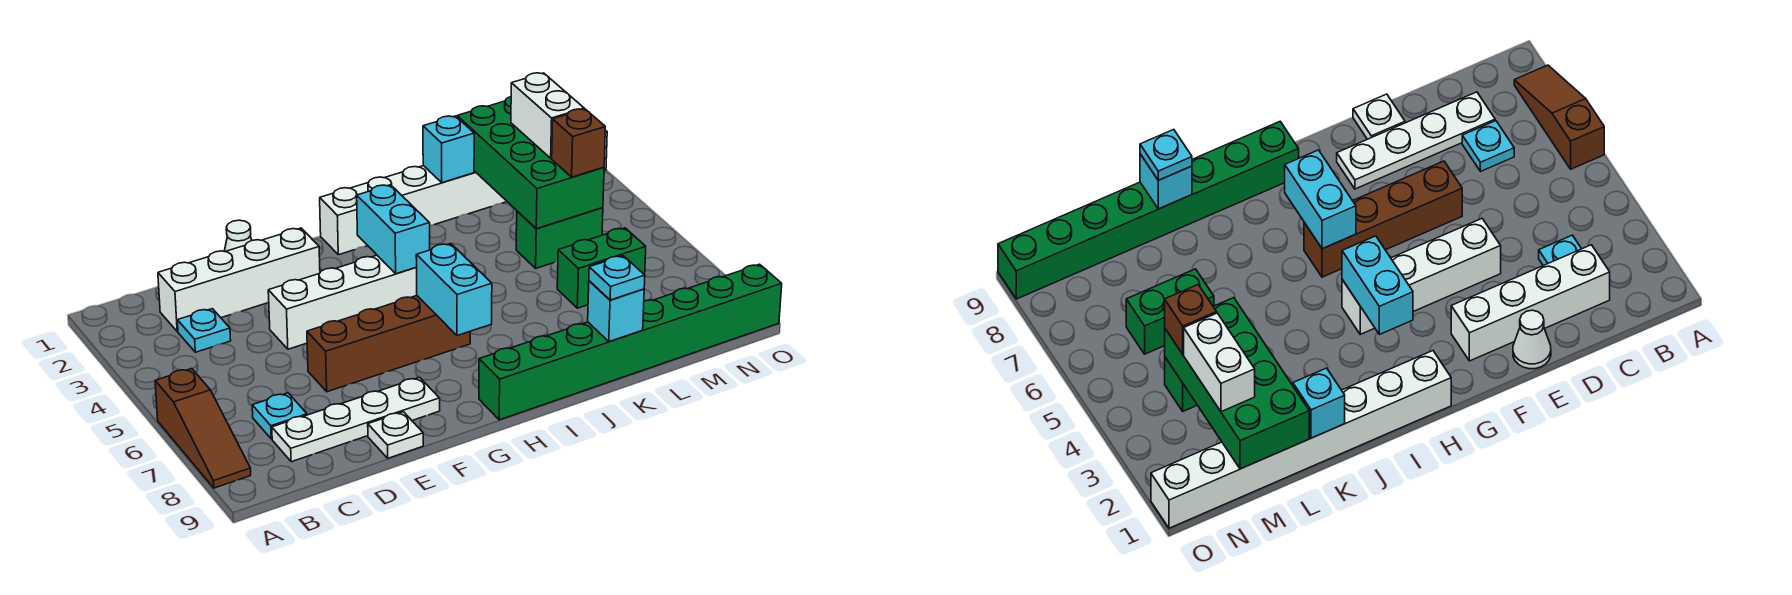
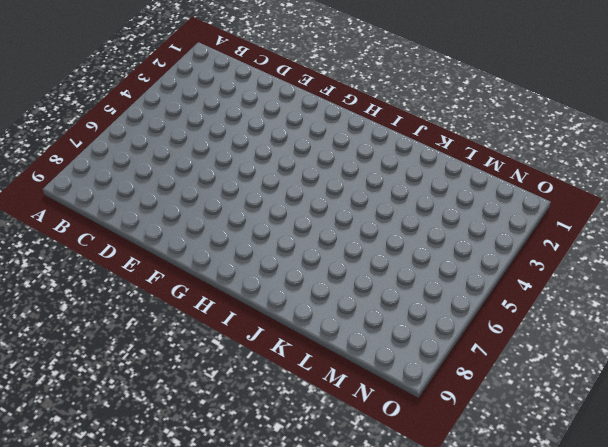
none -> brown 1x3 slope [155,369,251,488]
none -> white 1x4 brick [158,228,320,332]
none -> cyan 1x1 plate [177,309,231,352]

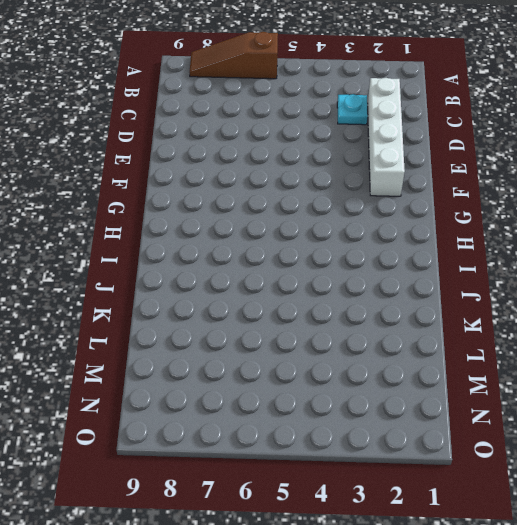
none -> cyan 1x1 plate [252,393,307,439]
none -> white 1x4 plate [272,377,440,462]
none -> white 1x1 cone [224,220,252,252]

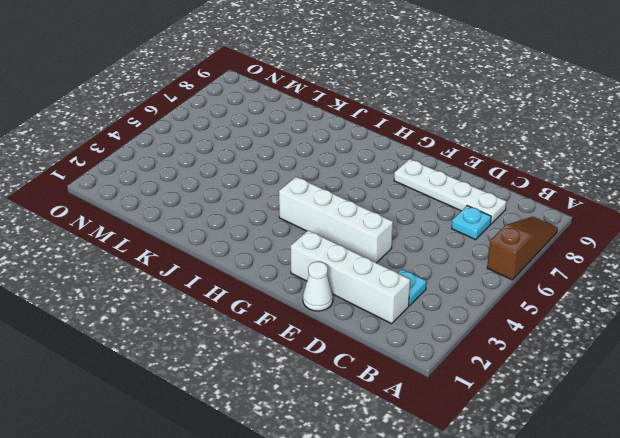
none -> brown 1x4 brick [307,296,470,392]
none -> white 1x1 plate [368,412,423,458]
none -> white 1x8 brick [320,130,607,255]

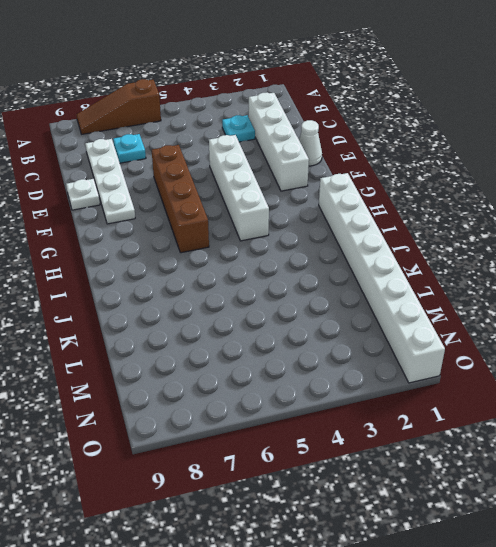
none -> green 1x8 brick [479,264,782,420]
none -> green 1x2 brick [516,208,603,268]
none -> green 1x2 brick [557,228,646,308]

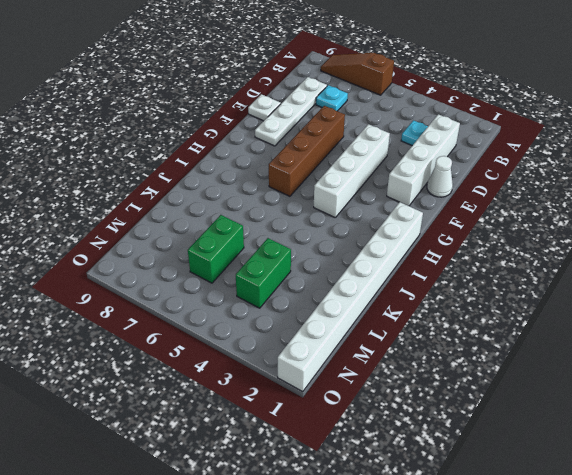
none -> green 1x8 brick [479,264,782,420]
none -> cyan 1x2 brick [357,185,430,274]
none -> cyan 1x2 brick [416,244,492,336]

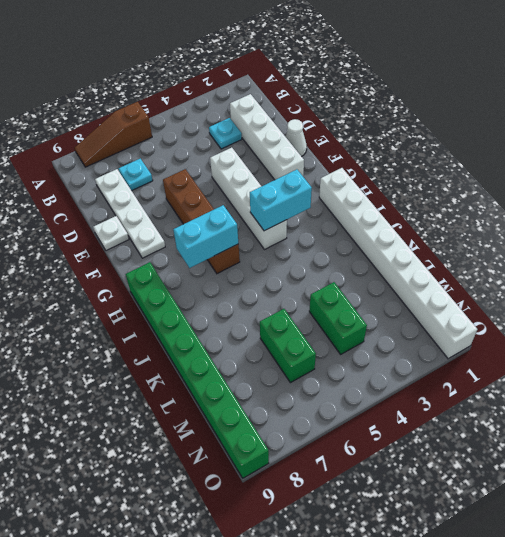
none -> cyan 1x1 brick [423,116,474,183]
none -> cyan 1x1 brick [588,281,644,342]
none -> green 2x4 brick [457,97,604,229]

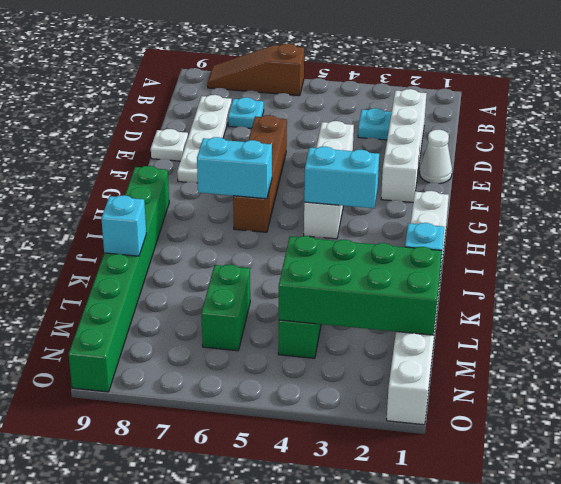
none -> cyan 1x1 plate [589,256,645,300]
none -> white 1x2 brick [511,73,584,158]
none -> brown 1x1 brick [552,109,605,177]

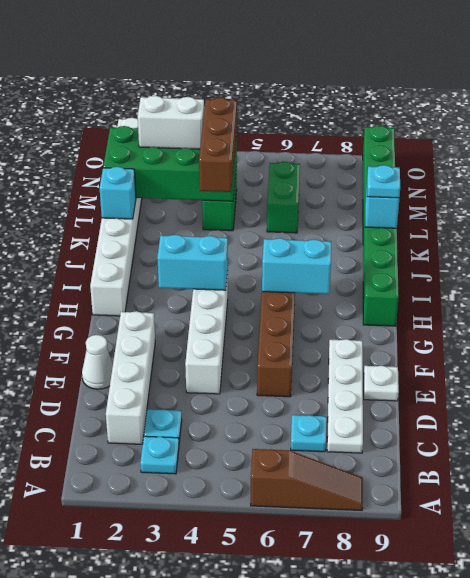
cyan 1x1 plate [140,436,179,474] -> none
brown 1x3 brick [199,98,237,192] -> brown 1x1 brick [552,109,605,177]

